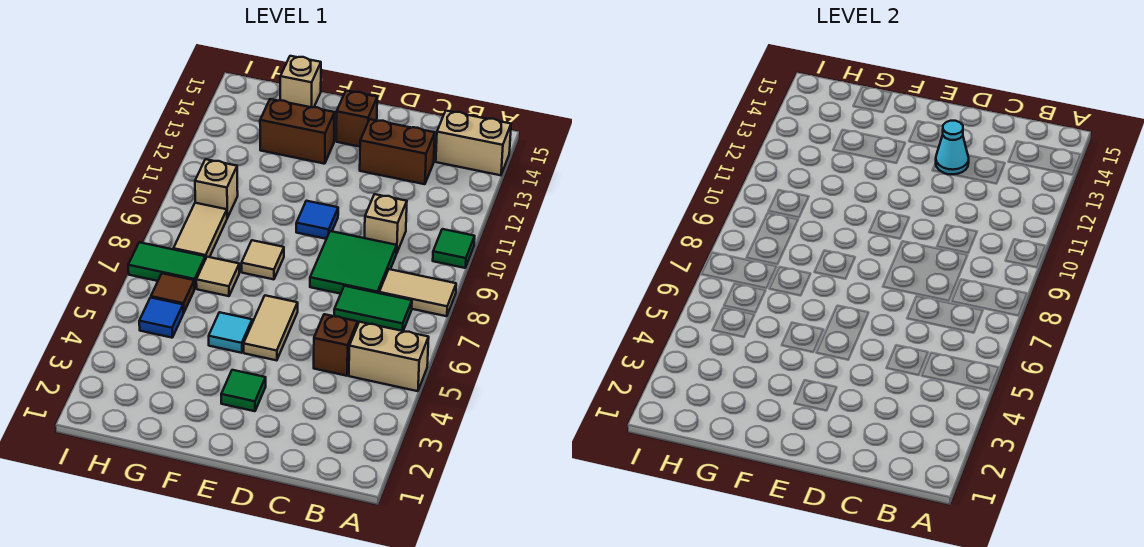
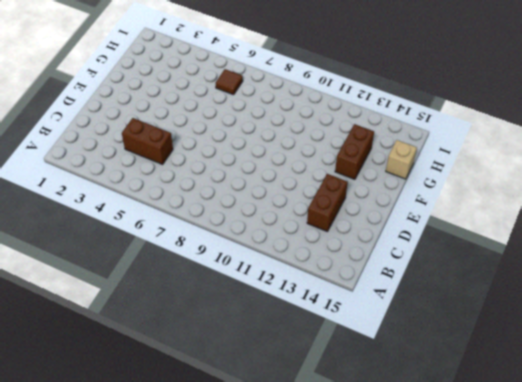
brown 1x2 brick [122,118,173,164] -> brown 1x1 brick [314,314,357,376]
none -> tan 1x2 brick [349,322,429,391]
none -> tan 1x2 tile [379,269,456,316]
none -> green 1x1 tile [433,229,475,268]

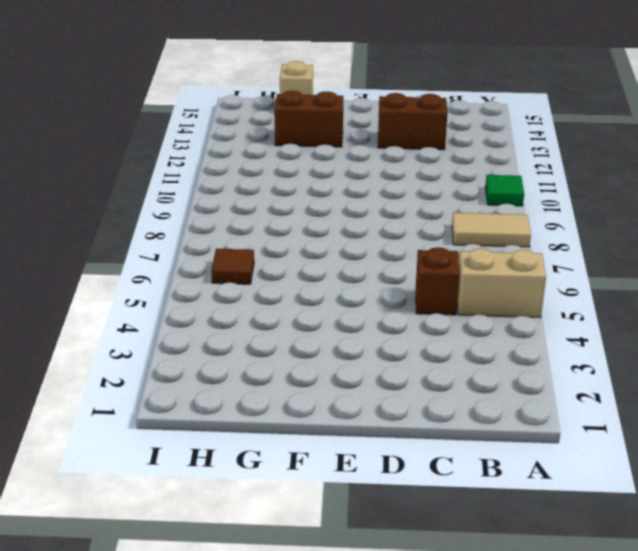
none -> tan 1x2 brick [436,111,511,175]
none -> green 1x2 tile [334,286,412,331]
none -> green 2x2 tile [310,231,397,294]

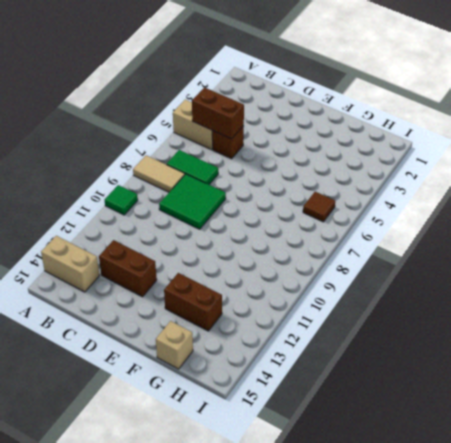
brown 1x2 brick [192,87,244,139] -> none
none -> tan 1x1 brick [365,194,407,253]
none -> green 1x1 tile [221,370,266,411]
none -> tan 1x2 tile [244,295,298,360]

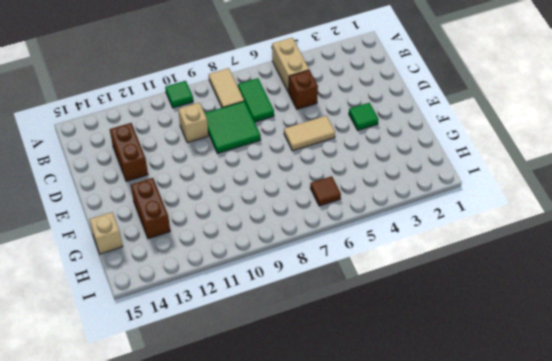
none -> tan 1x2 brick [436,111,511,175]
none -> blue 1x1 tile [296,201,338,239]
none -> brown 1x1 brick [336,91,377,147]

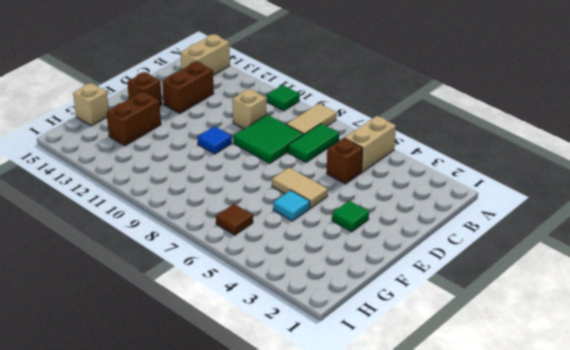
none -> tan 1x1 tile [241,240,284,279]
none -> tan 1x1 tile [196,257,239,296]
none -> blue 1x1 tile [139,298,183,338]

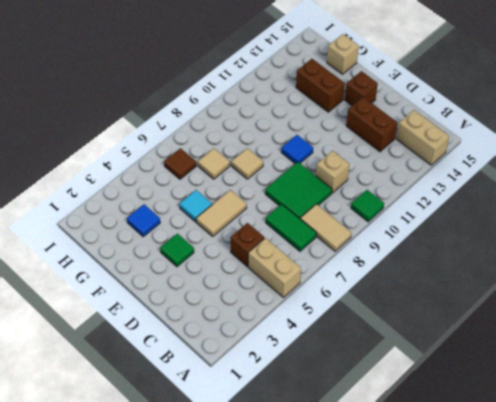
blue 1x1 tile [127,205,160,237] -> blue 1x1 tile moved to [139,298,183,338]
none -> green 1x2 tile [128,242,205,289]
none -> tan 1x2 tile [173,203,227,259]
none -> tan 1x1 brick [195,159,238,218]

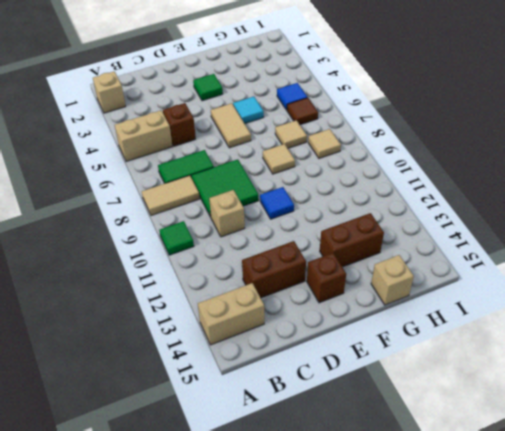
tan 1x1 brick [93,71,126,113] -> tan 1x1 brick moved to [195,159,238,218]
tan 1x1 tile [308,129,341,158] -> tan 1x2 tile [173,203,227,259]
none -> green 1x2 tile [128,242,205,289]
none -> cyan 1x1 cone [936,121,969,174]

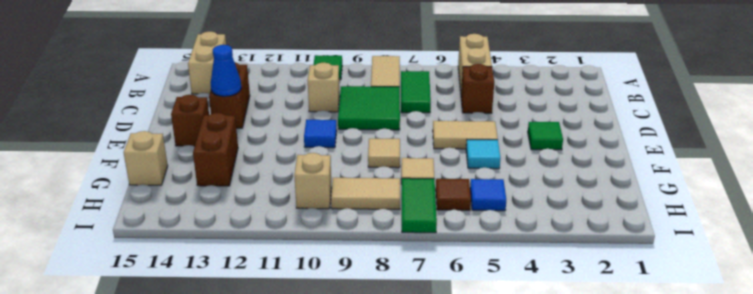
blue 1x1 cone [211,45,241,96] -> cyan 1x1 cone [936,121,969,174]

